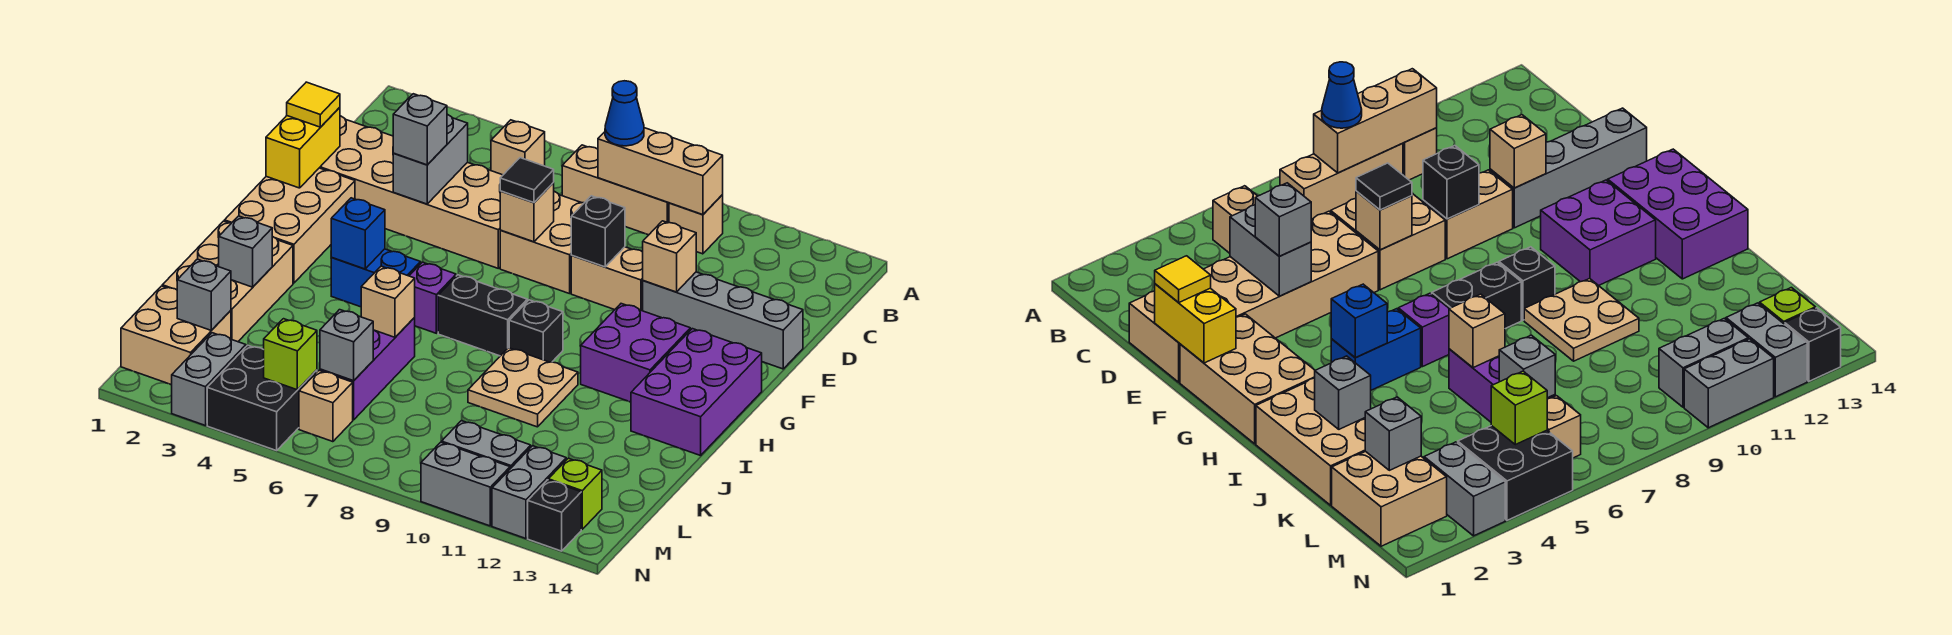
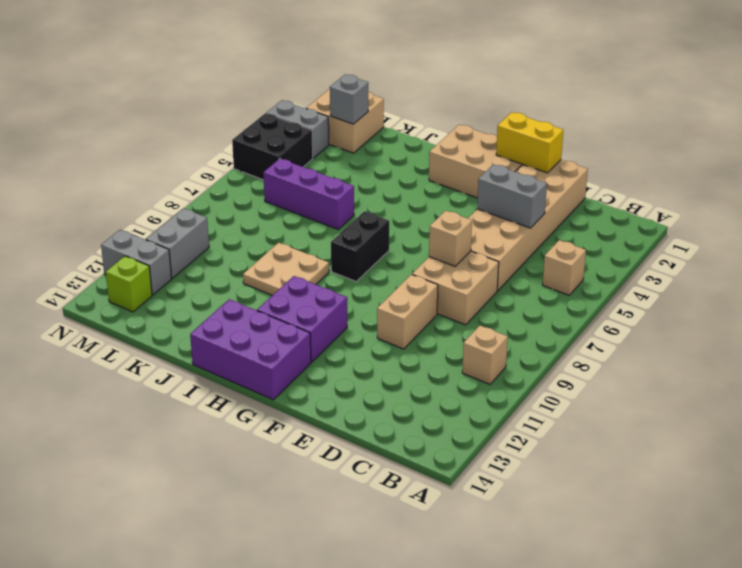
none -> tan 1x3 brick [562,145,669,235]
none -> grey 1x4 brick [643,272,803,369]
none -> blue 1x2 brick [331,249,421,307]
none -> purple 1x1 brick [409,262,456,333]

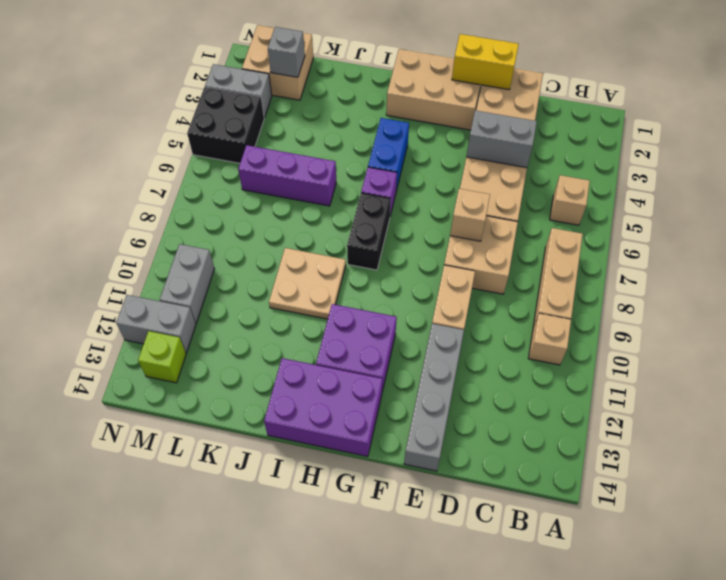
none -> black 1x1 brick [509,300,563,362]
none -> tan 2x3 brick [162,221,293,342]
none -> tan 1x1 brick [299,370,353,442]
none -> grey 1x2 brick [421,442,510,526]

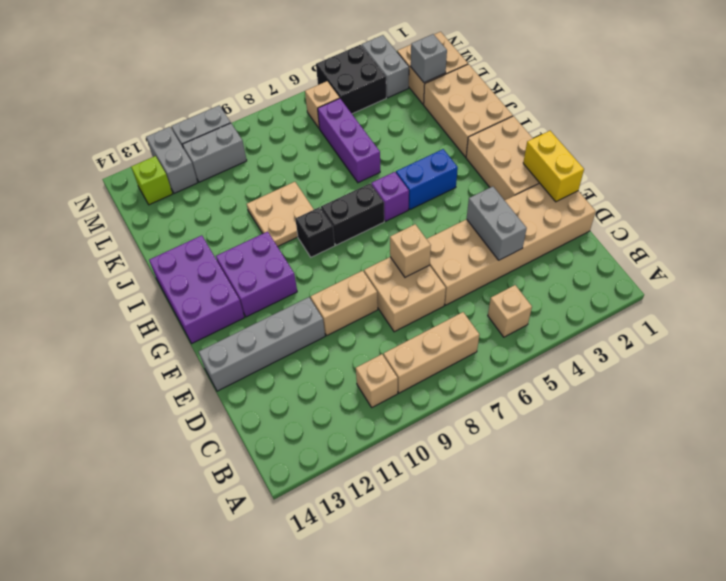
none -> black 1x1 brick [528,480,581,551]
none -> tan 1x3 brick [598,128,723,215]
none -> black 1x1 brick [571,196,625,267]
none -> tan 1x1 brick [643,221,696,292]

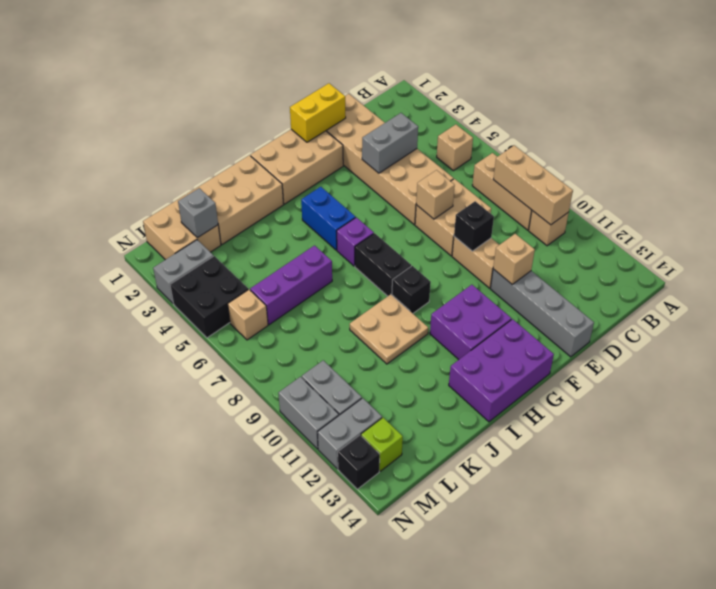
none -> blue 1x1 brick [331,198,385,269]
none -> grey 1x1 brick [219,216,272,287]
none -> tan 1x1 brick [361,266,415,337]
none -> grey 1x1 brick [320,310,373,381]

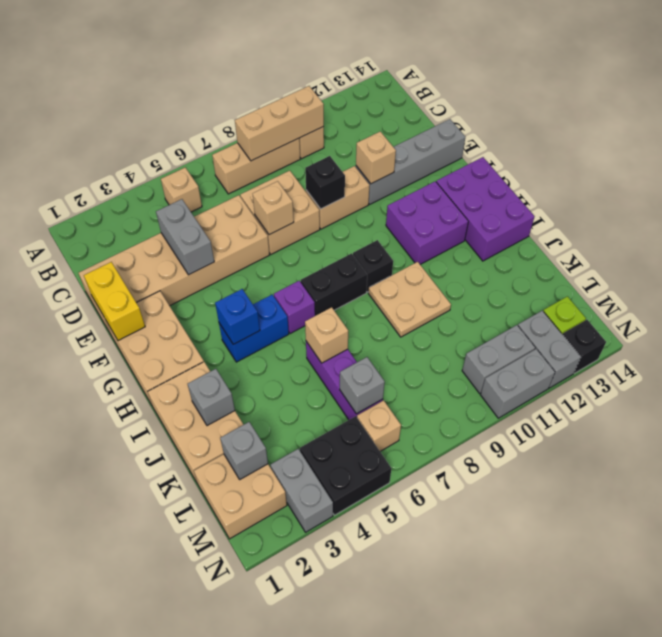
none -> lime 1x1 brick [264,319,317,390]
none -> blue 1x1 cone [605,81,644,146]
none -> yellow 1x1 tile [287,82,340,127]
none -> grey 1x1 brick [393,94,447,165]

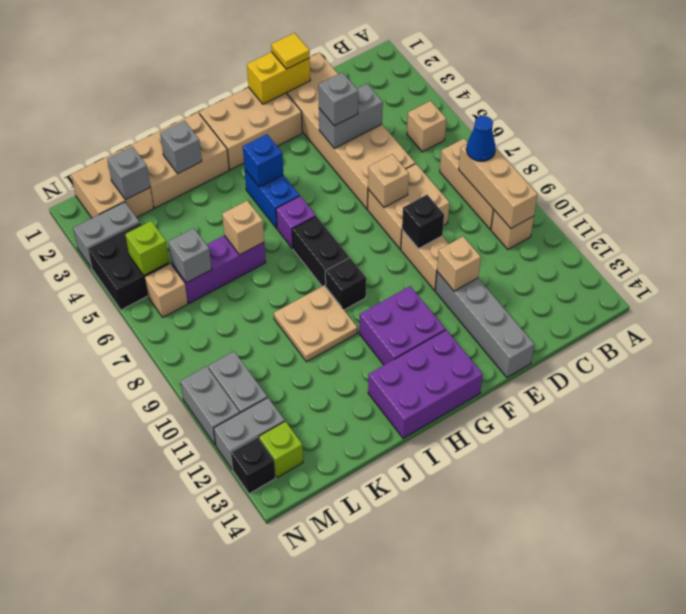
none -> black 1x1 tile [500,158,554,202]

